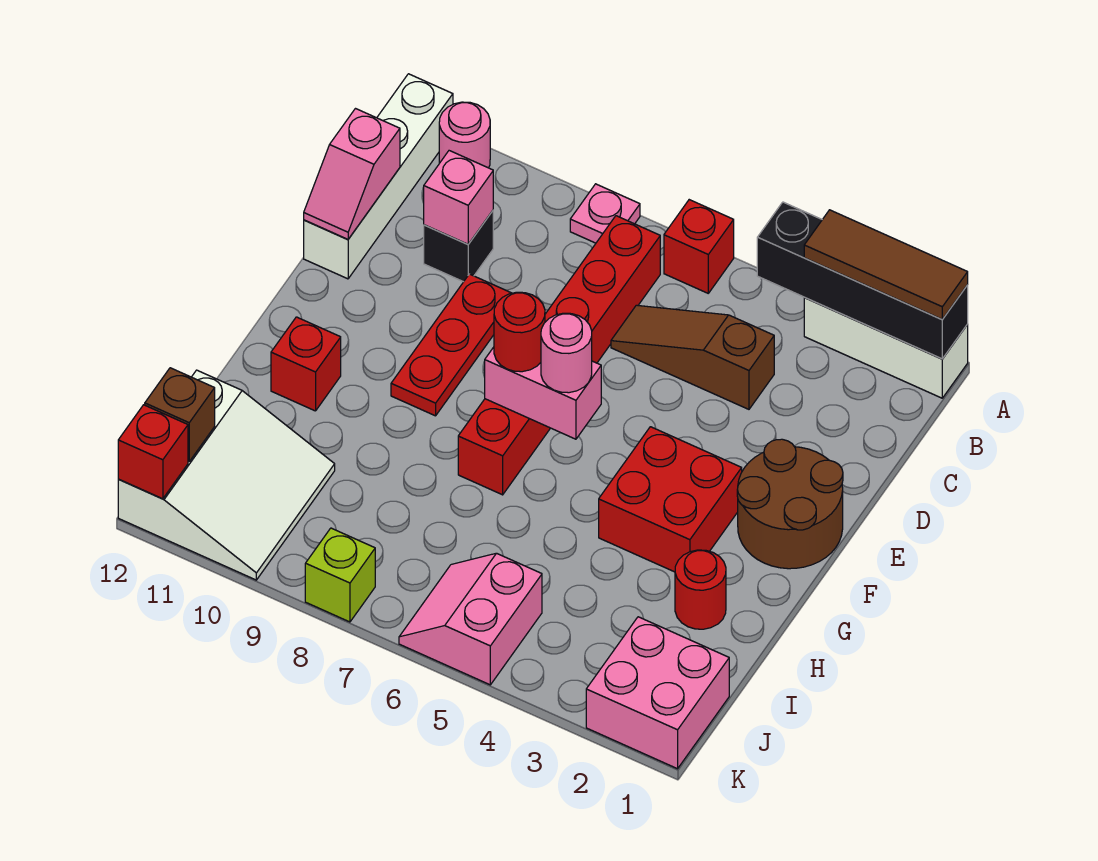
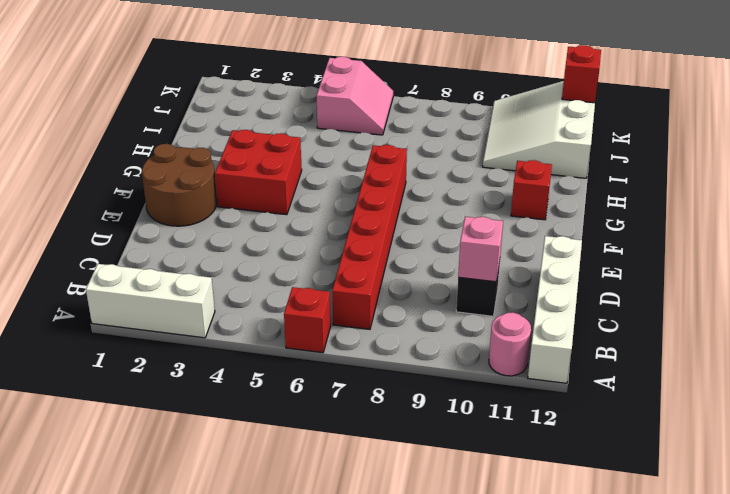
none -> pink 1x1 plate [570,184,640,243]
none -> brown 1x3 slope [611,305,774,409]
none -> red 1x3 plate [391,274,511,416]

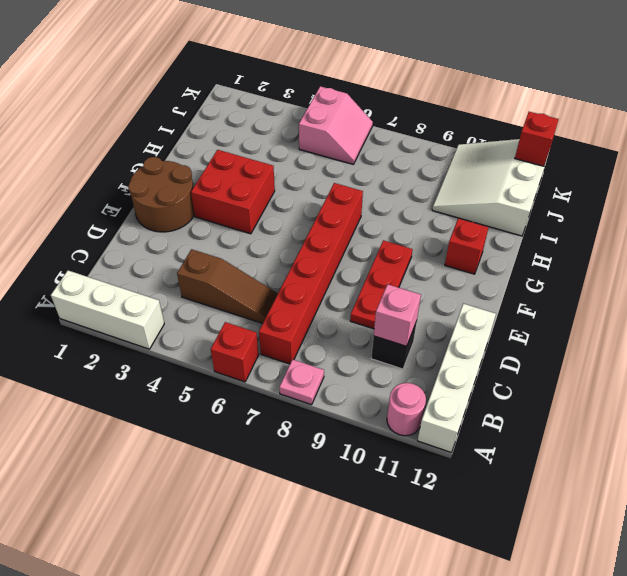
none -> red 1x1 round brick [675,550,726,629]
none -> pink 2x2 brick [586,617,729,769]
none -> lime 1x1 brick [305,528,375,622]

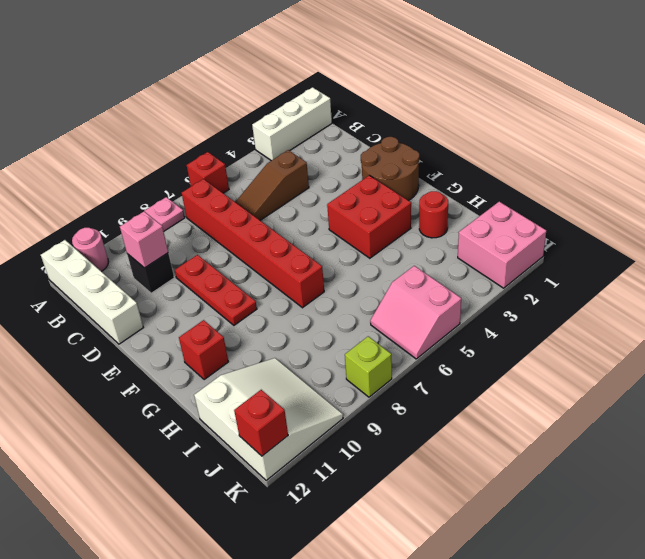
none -> black 1x4 brick [757,202,968,359]
none -> pink 1x2 slope [304,109,400,239]
none -> pink 1x2 brick [485,347,601,439]

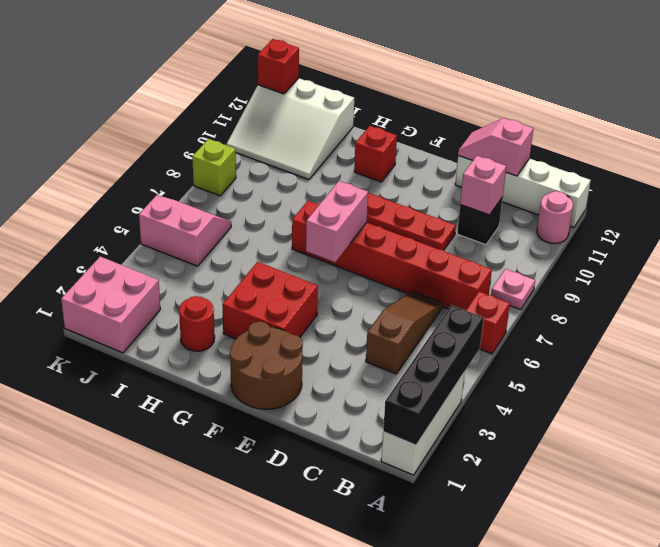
none -> brown 1x1 brick [145,368,215,462]
none -> brown 1x3 tile [804,210,968,319]
none -> pink 1x1 round brick [541,313,592,393]

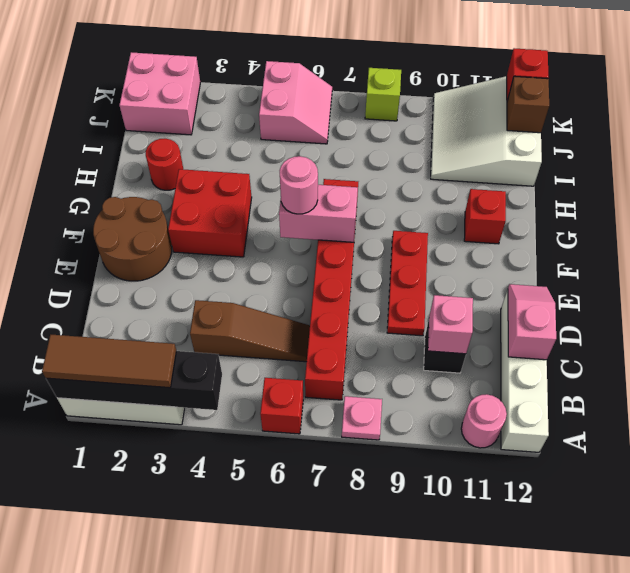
none -> red 1x1 round brick [494,292,545,372]

